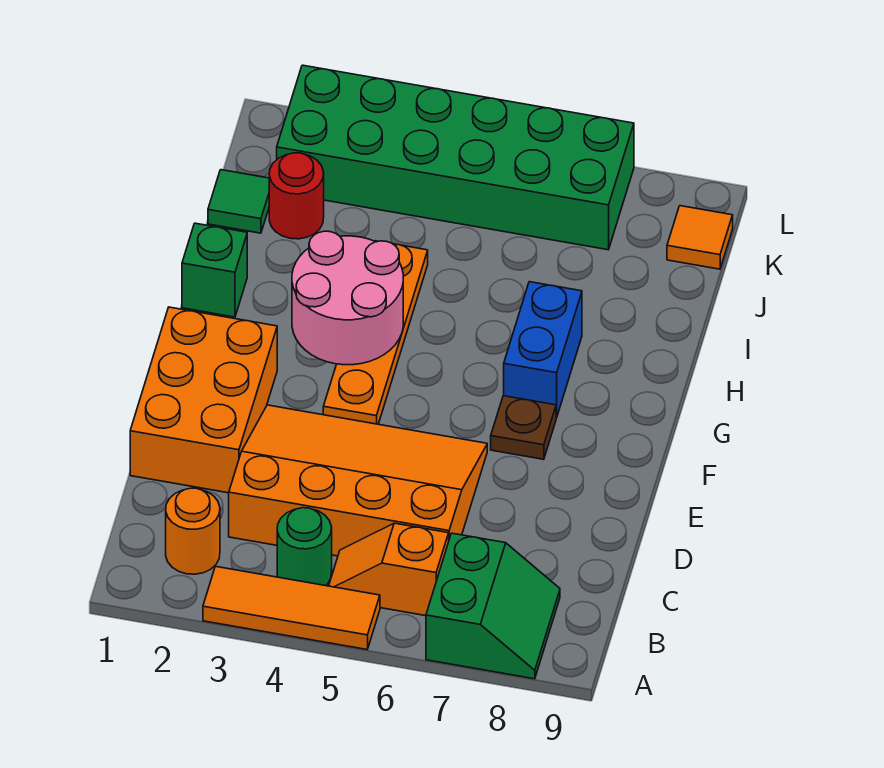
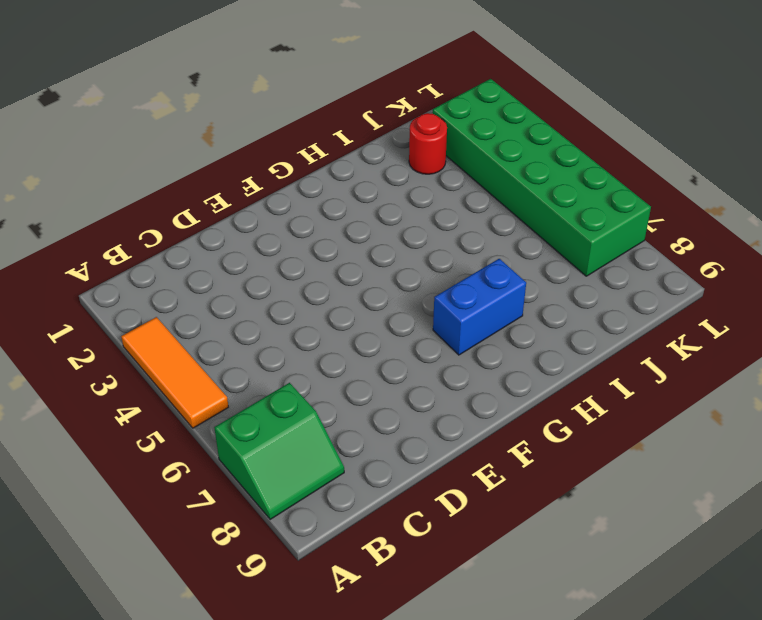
none -> orange 1x1 round brick [166,488,220,574]
none -> green 1x1 round brick [277,508,332,586]
none -> orange 1x2 slope [329,523,449,616]

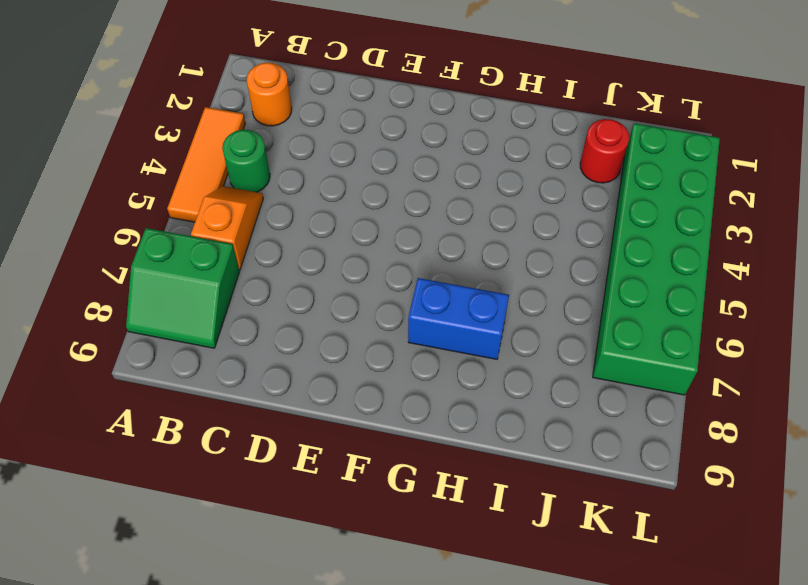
none -> orange 3x4 slope [229,405,487,556]
none -> orange 2x3 brick [130,307,277,493]
none -> orange 1x4 plate [323,241,428,424]

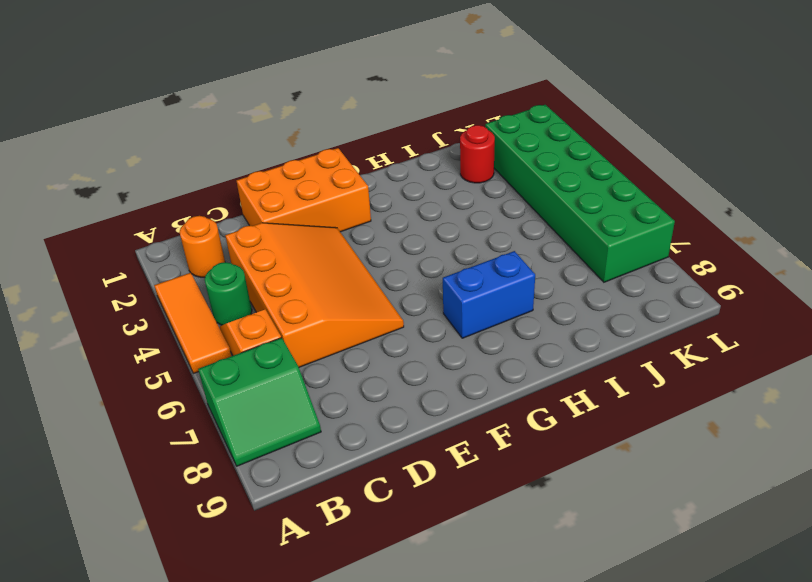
none -> orange 1x4 plate [323,241,428,424]
none -> brown 1x1 plate [491,396,557,459]
none -> green 1x1 brick [182,223,247,317]

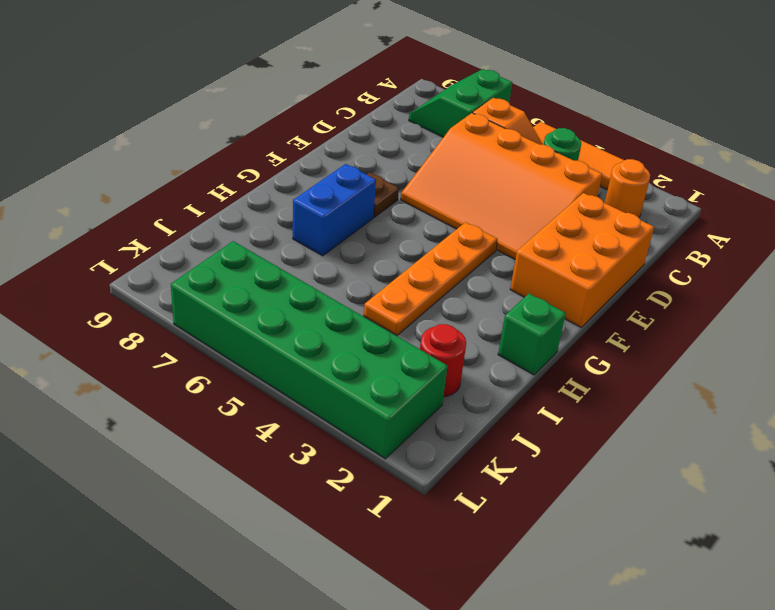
none -> green 1x1 tile [208,170,269,233]
none -> orange 1x1 tile [667,206,733,269]
none -> pink 2x2 round brick [292,231,403,365]

